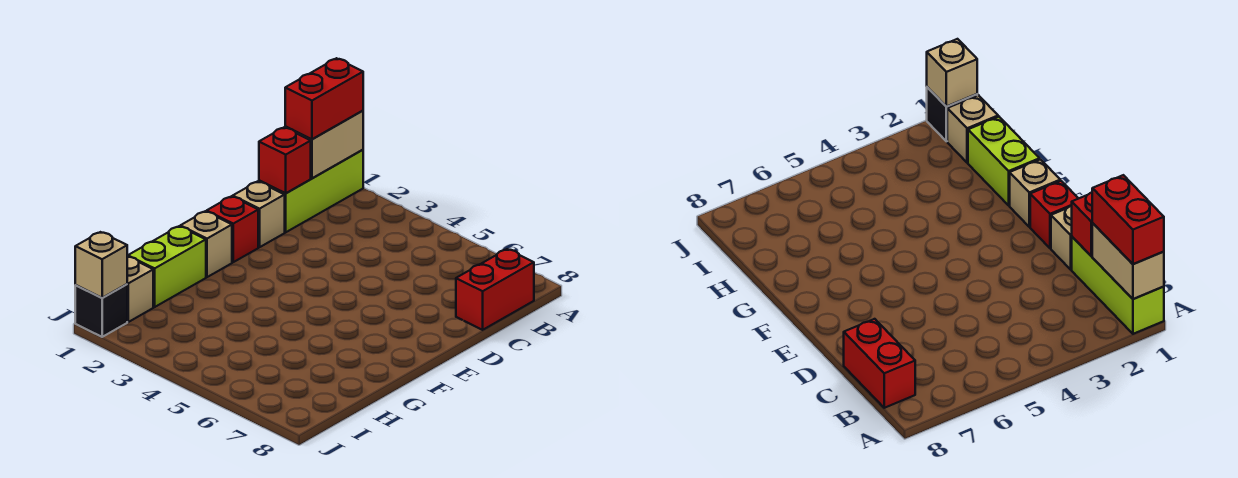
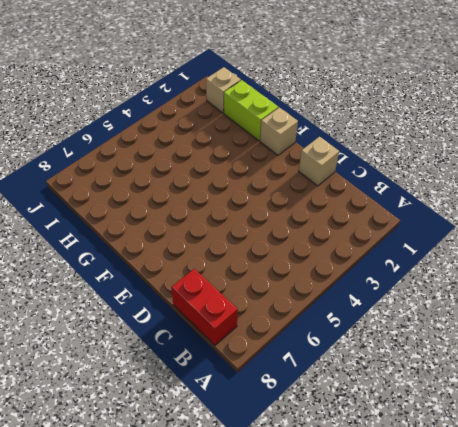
none -> lime 1x3 brick [259,150,363,232]
none -> red 1x1 brick [207,196,258,262]
none -> black 1x1 brick [75,284,127,337]

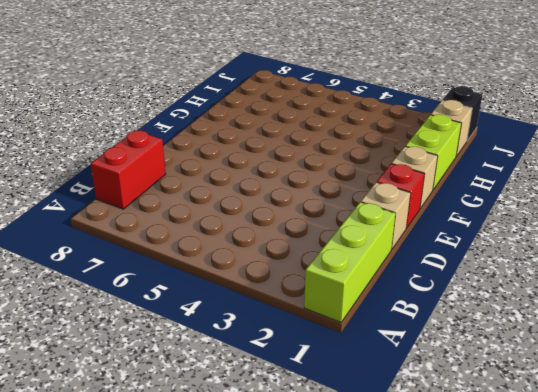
none -> tan 1x2 brick [285,111,363,178]
none -> red 1x1 brick [259,128,311,193]
none -> tan 1x1 brick [75,232,127,298]

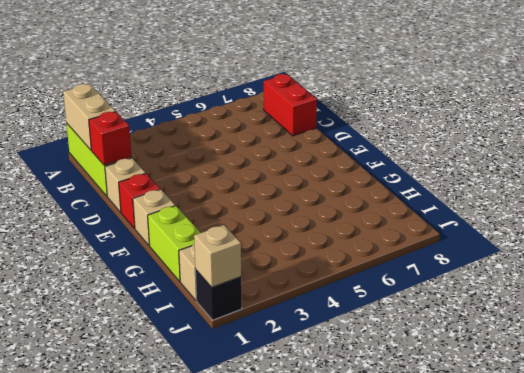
none -> red 1x2 brick [285,58,363,139]

